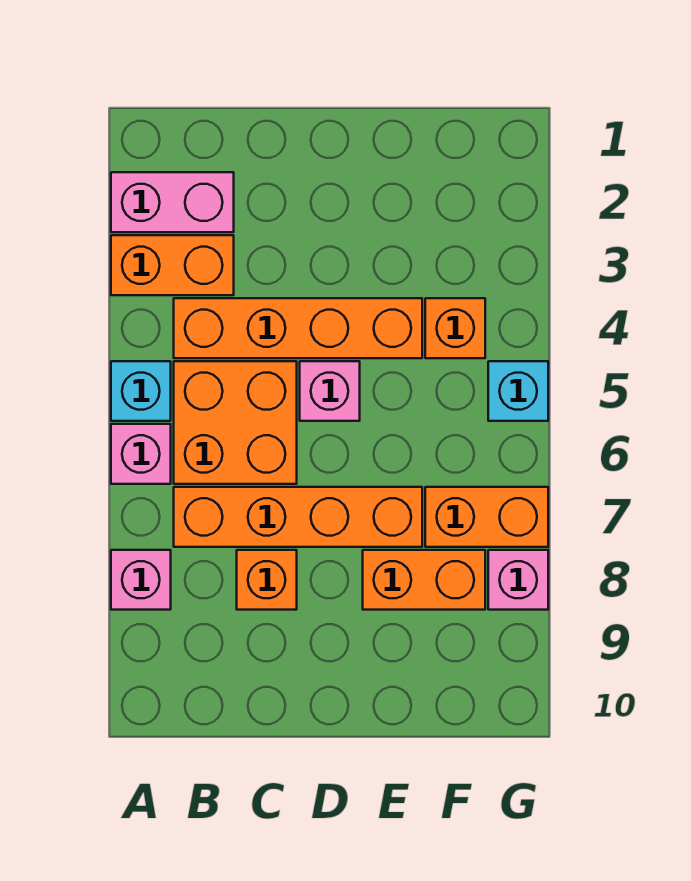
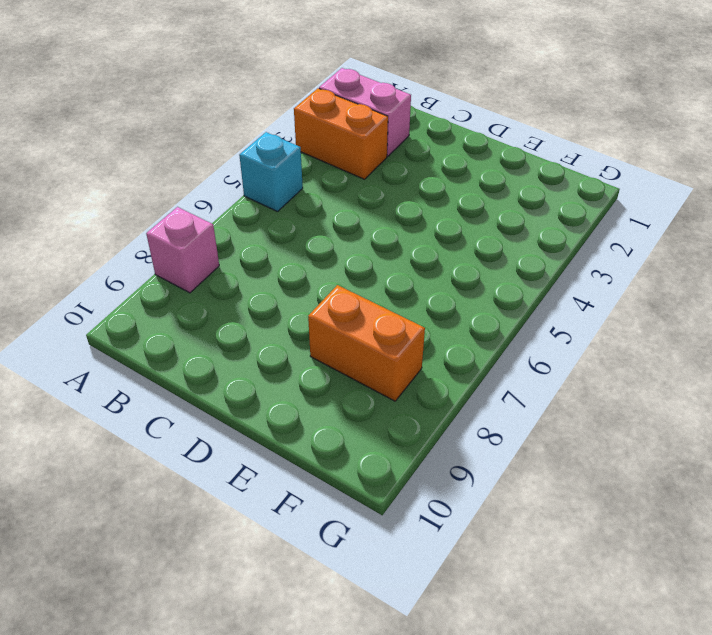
none -> pink 1x1 brick [111,424,171,484]
none -> orange 1x4 brick [174,298,422,358]
none -> orange 2x2 brick [174,361,297,484]

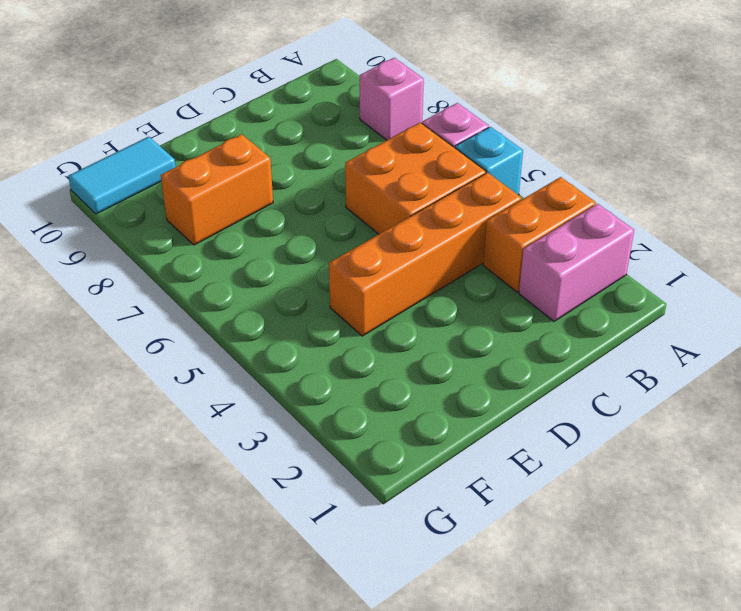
cyan 1x2 tile [68,137,176,214] -> none
none -> orange 1x4 brick [174,487,422,547]
none -> orange 1x1 brick [237,550,297,610]
none -> pink 1x1 brick [300,361,360,421]

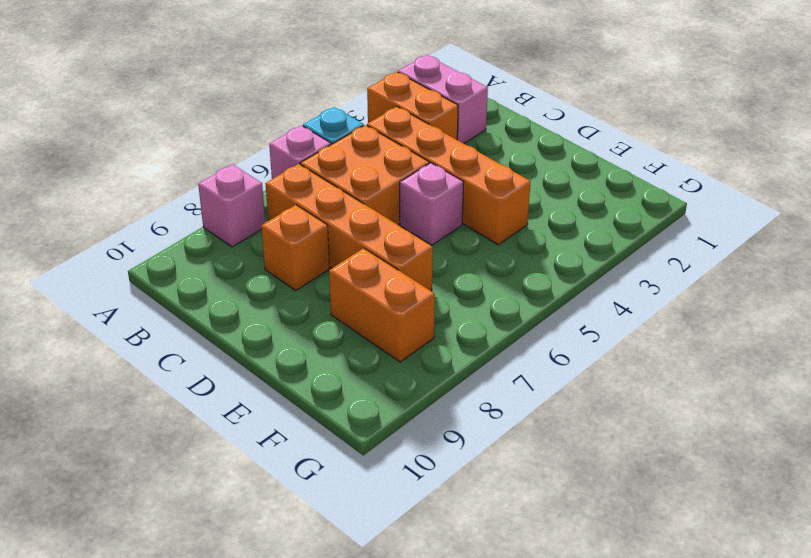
none -> orange 1x1 brick [425,298,485,358]
none -> orange 1x2 brick [425,487,548,547]
none -> cyan 1x1 brick [488,361,548,421]

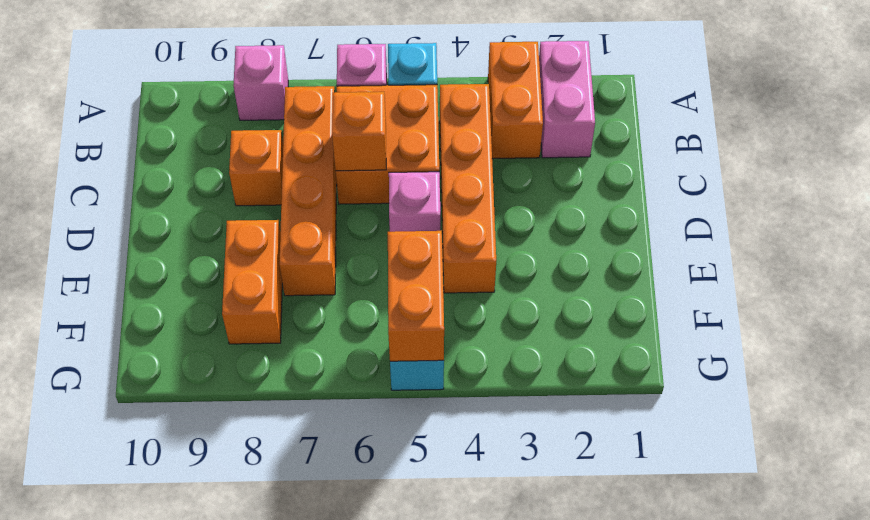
orange 1x1 brick [332,92,386,171] -> orange 1x1 brick moved to [425,298,485,358]
orange 1x2 brick [388,231,444,361] -> orange 1x2 brick moved to [425,487,548,547]
none -> pink 1x1 brick [488,550,548,610]

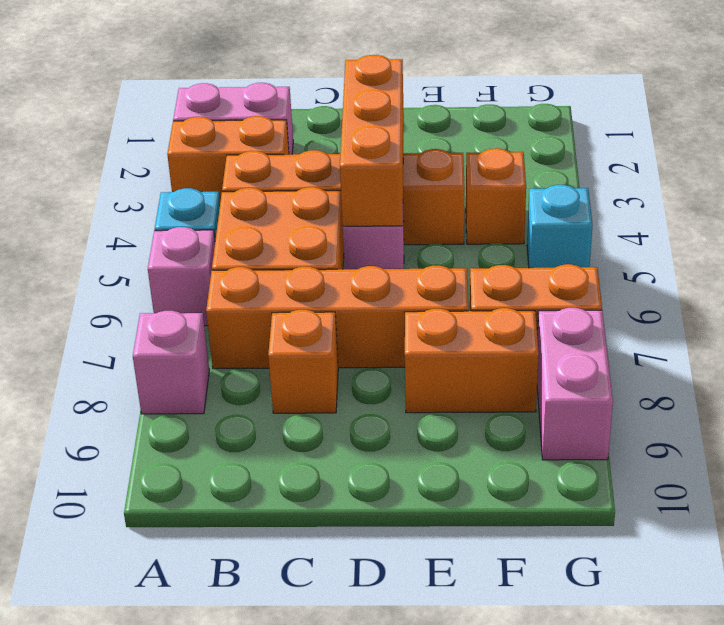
orange 1x3 brick [340,55,404,226] -> none
pink 1x2 brick [537,308,613,460] -> pink 1x1 brick [488,550,548,610]

